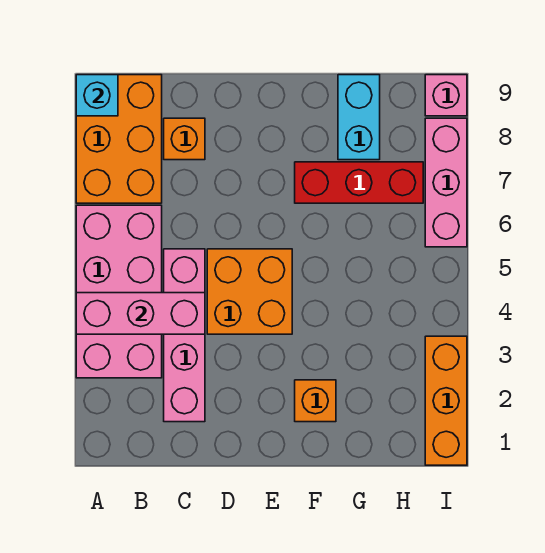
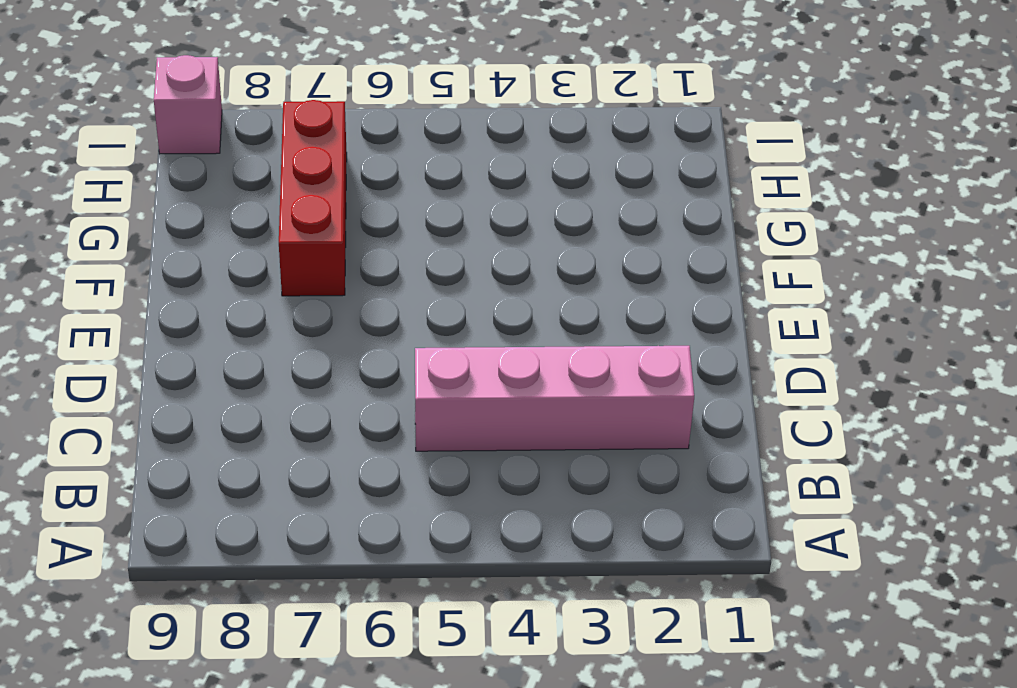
none -> pink 2x4 brick [76,205,162,378]
none -> orange 2x3 brick [76,75,162,203]
none -> orange 1x1 brick [164,118,205,160]

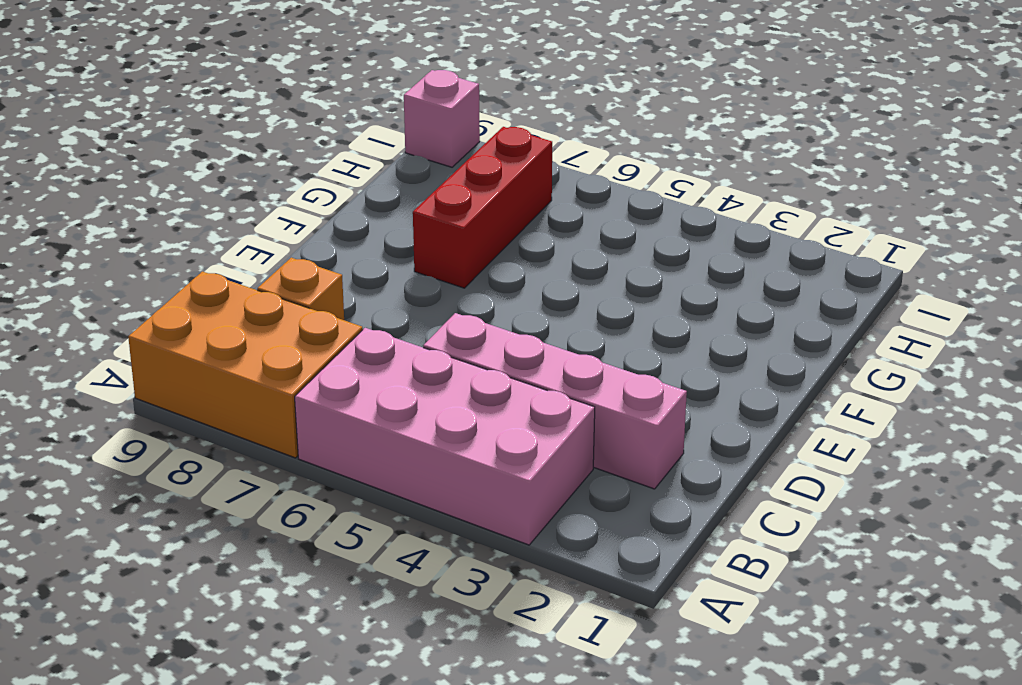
none -> orange 2x2 brick [207,249,292,334]
none -> orange 1x1 brick [295,380,336,422]
none -> cyan 1x2 brick [338,75,380,160]

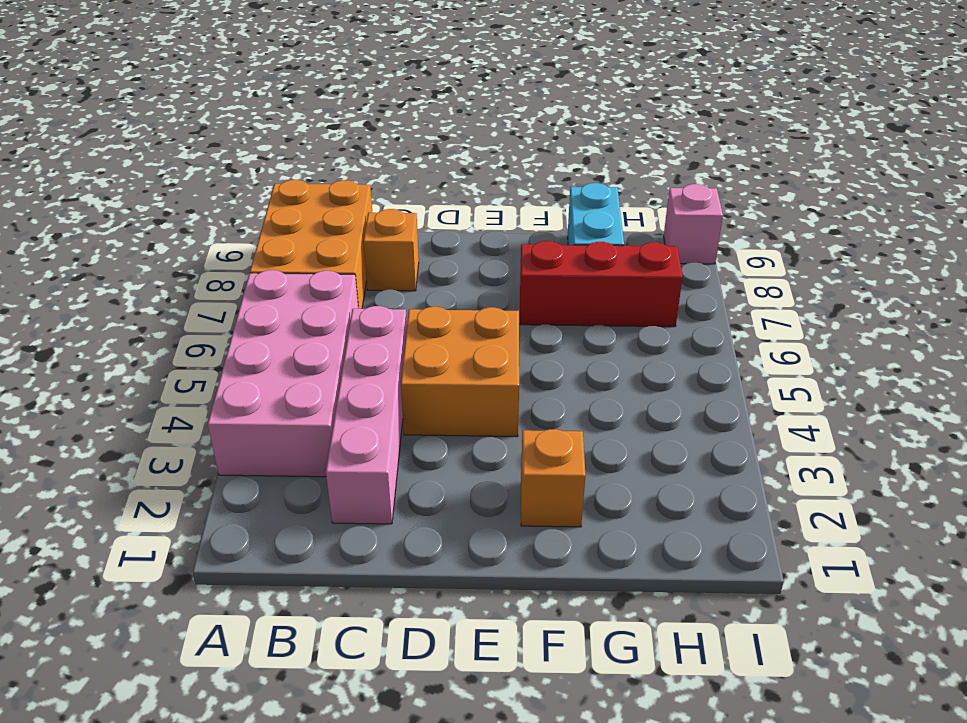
none -> orange 1x3 brick [425,336,467,465]
none -> pink 1x3 brick [425,118,467,247]
none -> pink 1x3 brick [76,293,205,334]

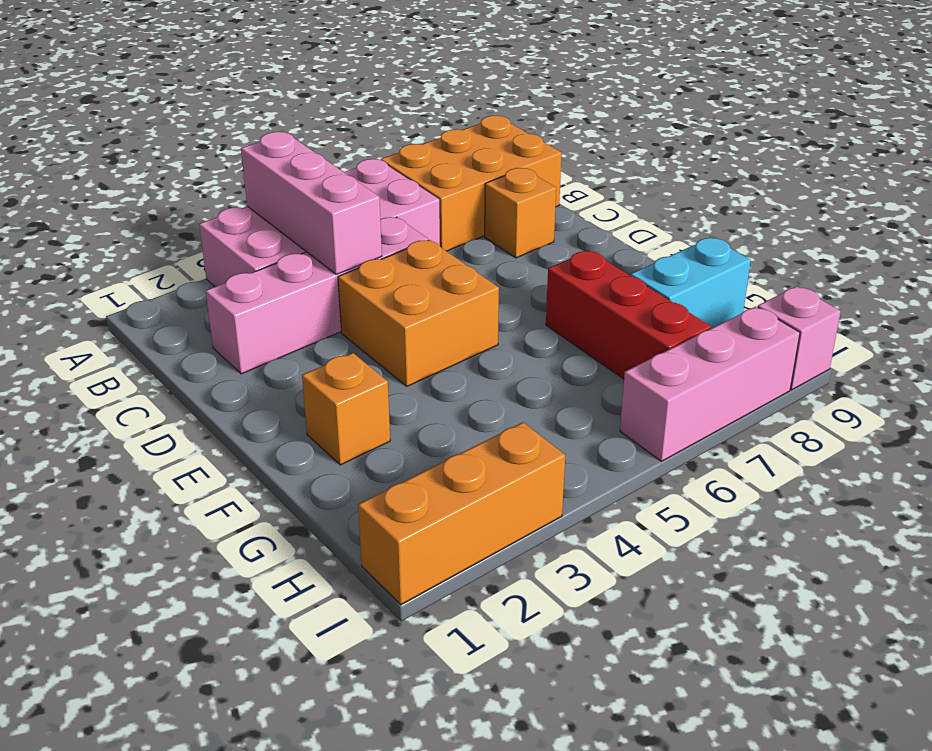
none -> cyan 1x1 brick [76,75,118,116]

